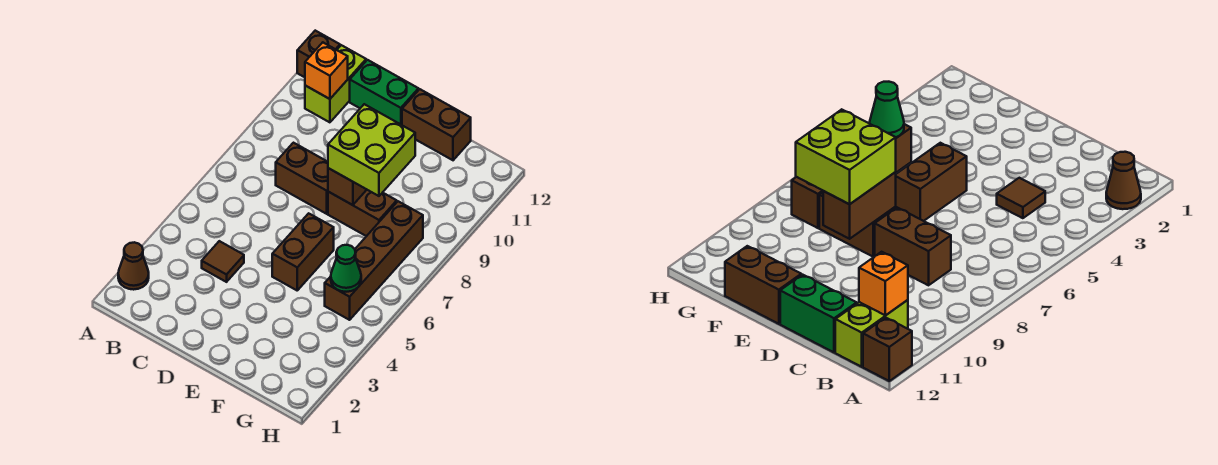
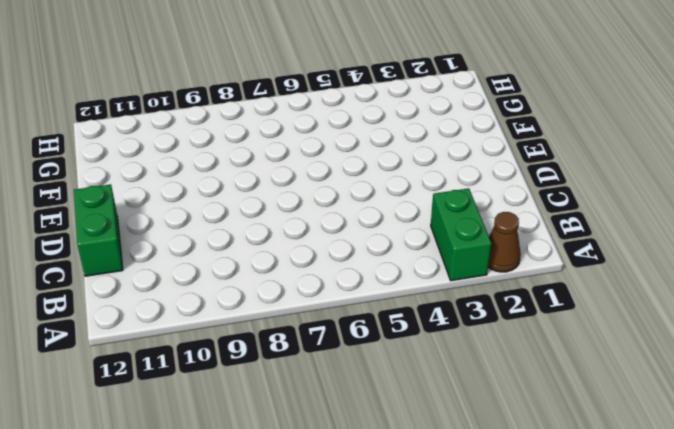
green 1x2 brick [431,188,491,281] -> none
none -> brown 1x1 brick [297,31,340,77]
none -> lime 1x2 brick [305,45,366,122]
none -> brown 1x1 tile [202,241,244,282]

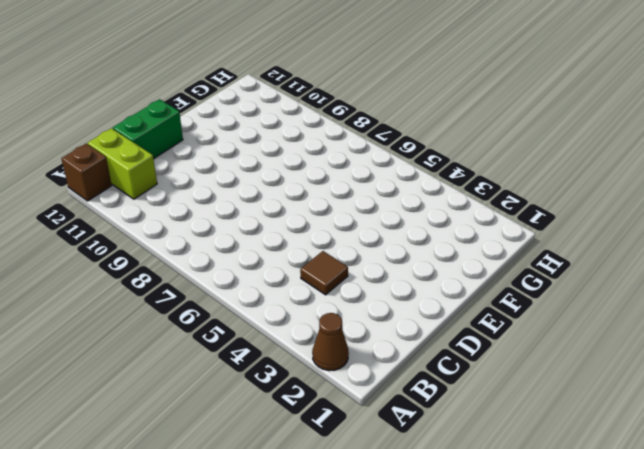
none -> brown 1x2 brick [276,143,328,214]
none -> brown 1x2 brick [272,213,334,290]
none -> brown 1x2 brick [328,190,397,236]

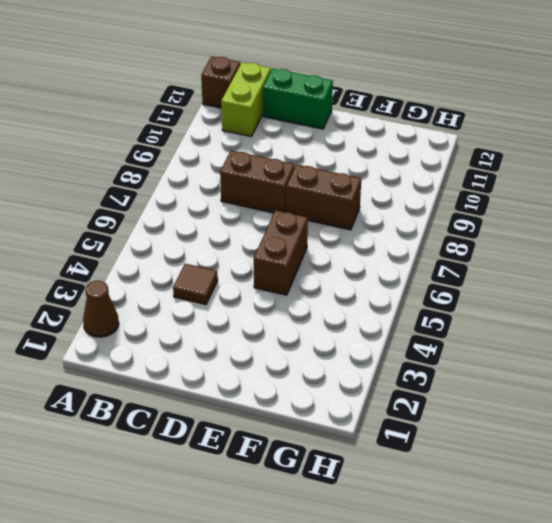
none -> brown 1x2 brick [402,89,471,160]
none -> brown 1x4 brick [325,201,423,320]
none -> orange 1x1 brick [305,43,348,99]

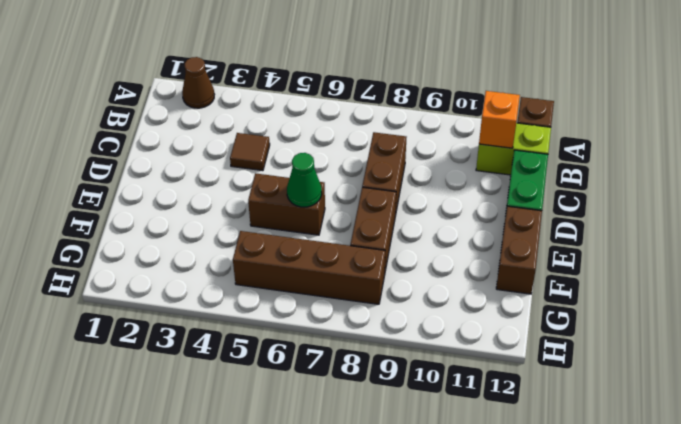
green 1x1 cone [287,153,322,207] -> green 1x1 cone moved to [331,245,361,292]
none -> brown 1x2 brick [328,168,367,205]
none -> lime 2x2 brick [328,104,415,196]

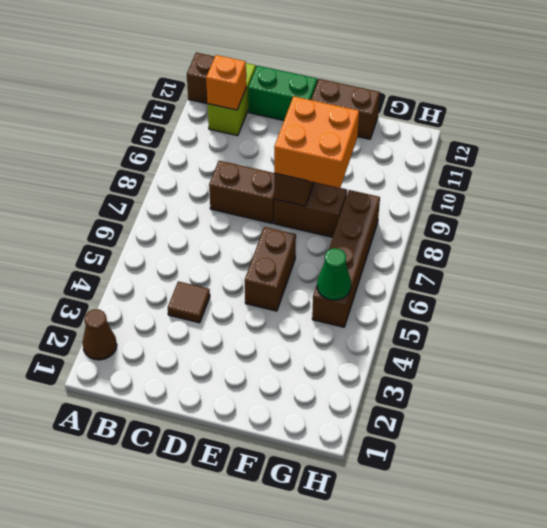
orange 2x2 brick [274,96,359,188] -> lime 2x2 brick [328,104,415,196]

